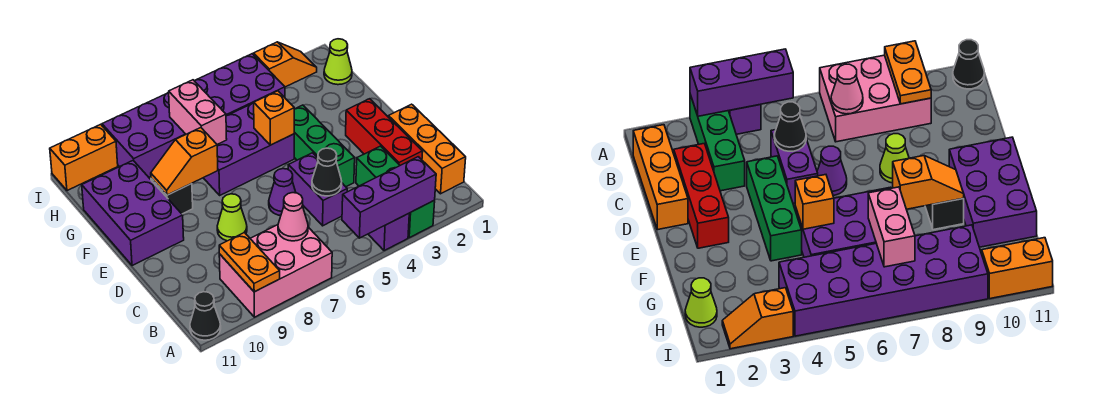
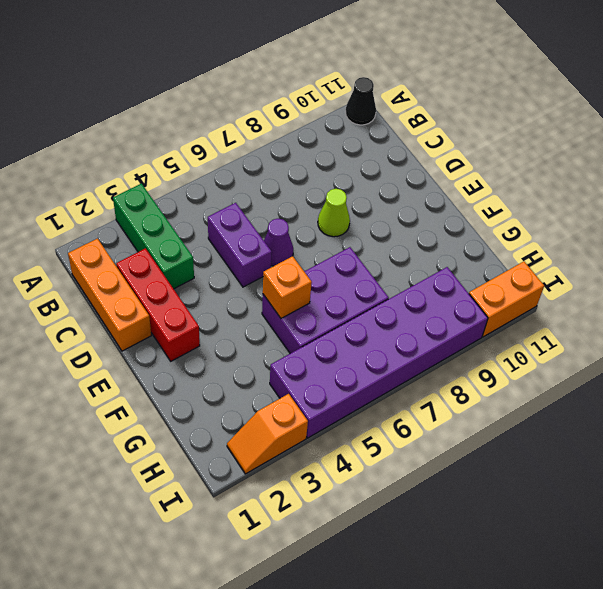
none -> purple 1x1 brick [368,213,409,251]
none -> pink 2x3 brick [219,225,332,317]
none -> green 1x3 brick [294,105,355,187]

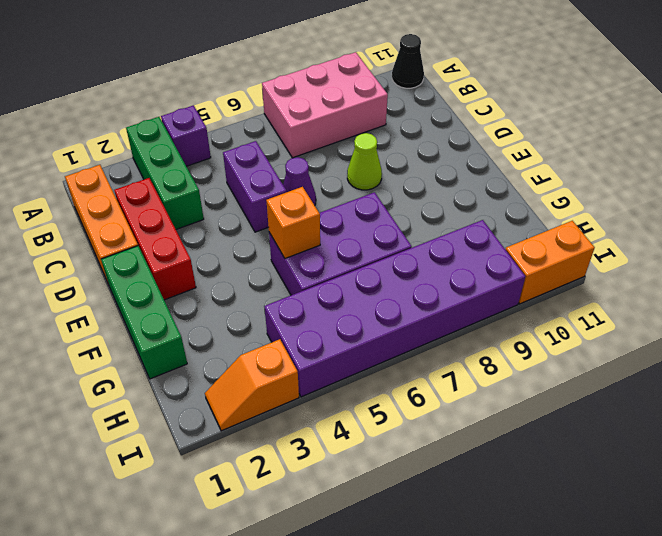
green 1x3 brick [101,246,187,379] -> green 1x3 brick moved to [294,105,355,187]
none -> purple 2x3 brick [82,161,184,266]
none -> black 1x1 brick [151,178,193,214]
none -> lime 1x1 cone [324,39,352,85]

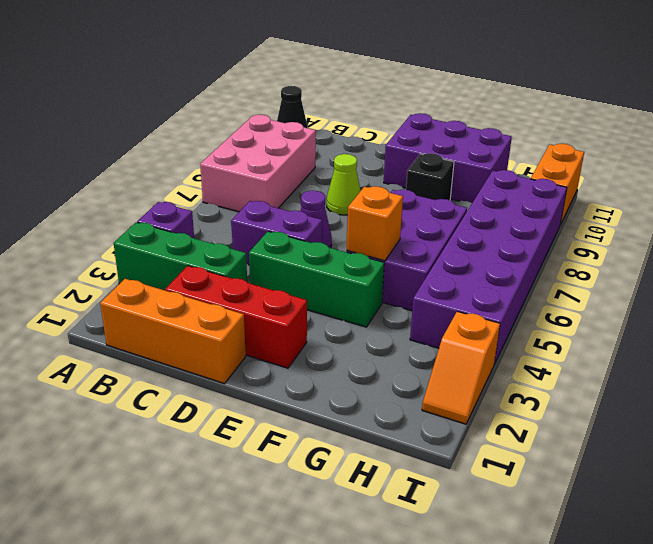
none -> lime 1x1 cone [324,39,352,85]
none -> purple 1x3 brick [342,157,436,238]
none -> orange 1x2 plate [219,232,280,292]

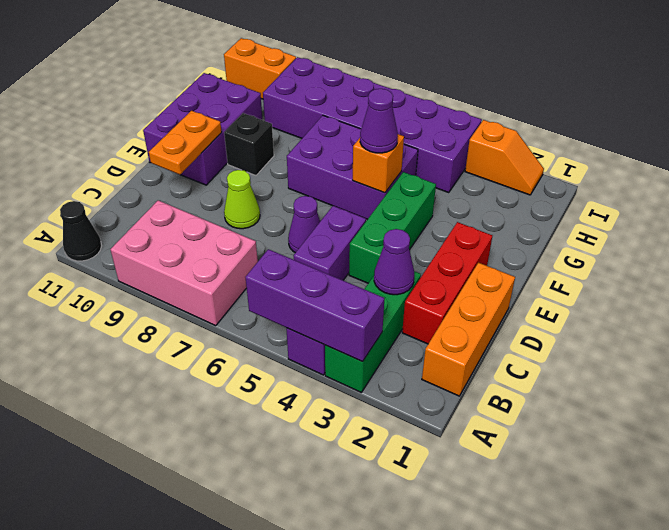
purple 1x1 cone [374,229,414,295] -> none
orange 1x2 plate [149,111,222,175] -> orange 1x2 plate moved to [219,232,280,292]
purple 1x1 cone [360,89,398,153] -> none
none -> lime 1x1 cone [324,39,352,85]
none -> pink 1x1 cone [278,193,308,241]
none -> black 1x1 cone [312,148,342,196]

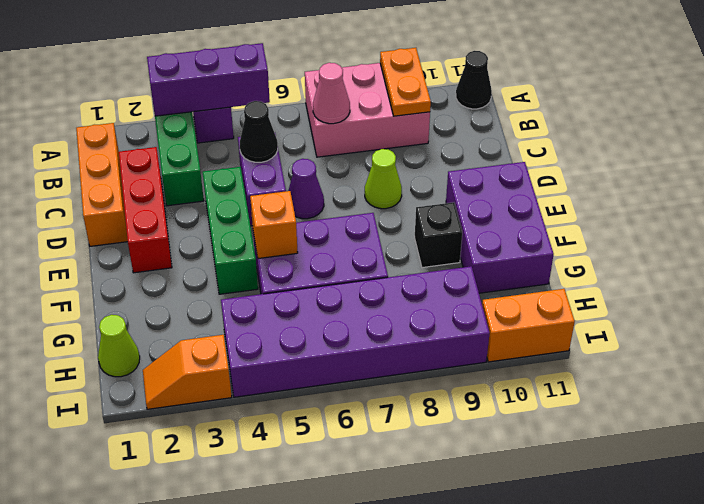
none -> orange 1x2 slope [151,128,218,195]
none -> pink 1x2 brick [169,80,227,144]

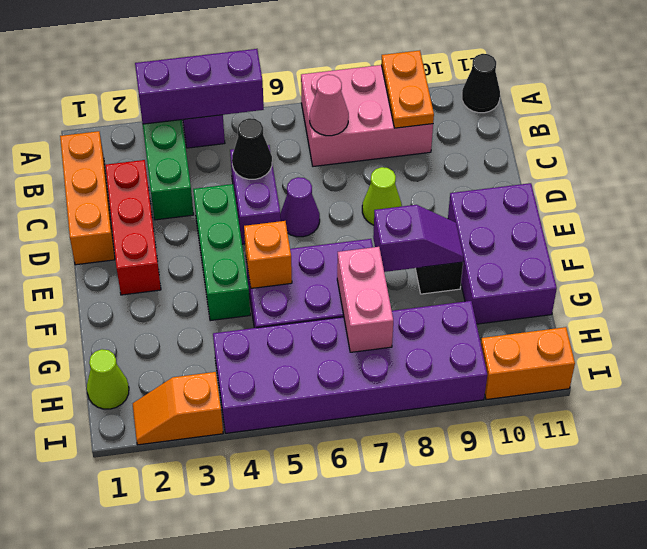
purple 1x2 slope [373,205,464,272] -> orange 1x2 slope [151,128,218,195]

